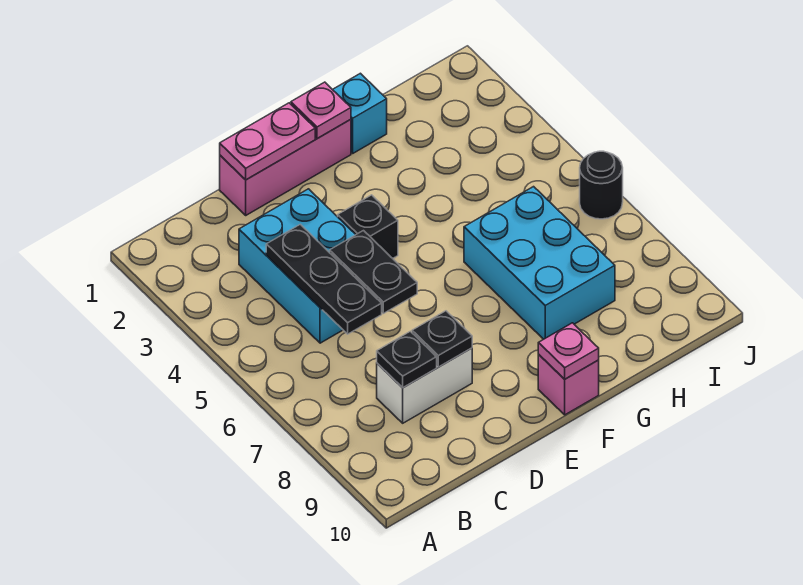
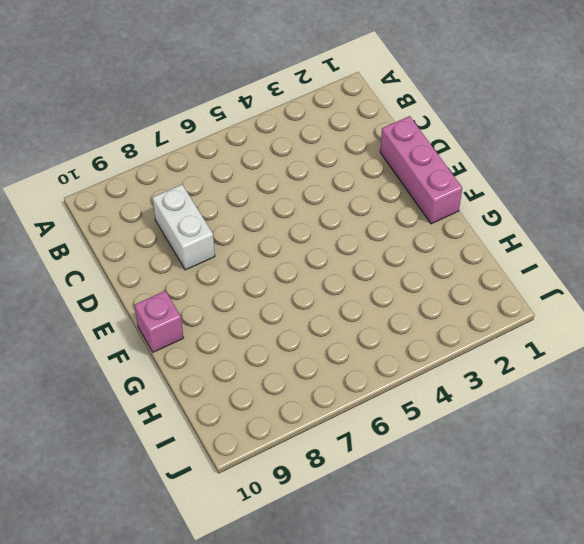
none -> cyan 2x3 brick [239,189,356,343]
none -> black 1x1 brick [338,195,398,258]
none -> cyan 1x1 brick [333,73,387,153]

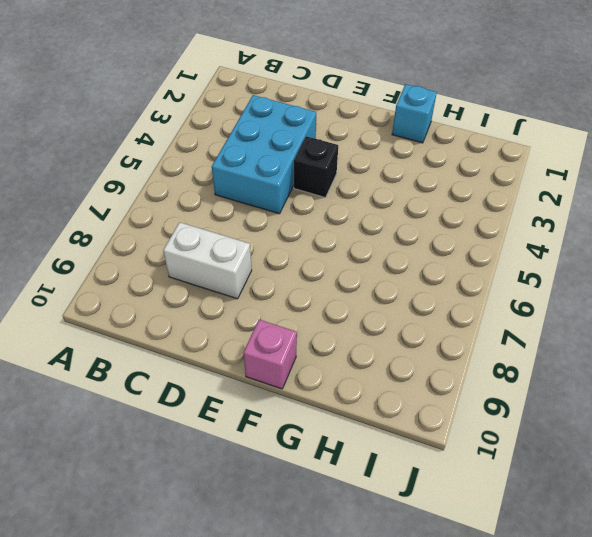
none -> pink 1x3 brick [220,119,351,215]
none -> cyan 2x3 brick [464,187,615,339]
none -> black 1x1 round brick [580,151,623,219]

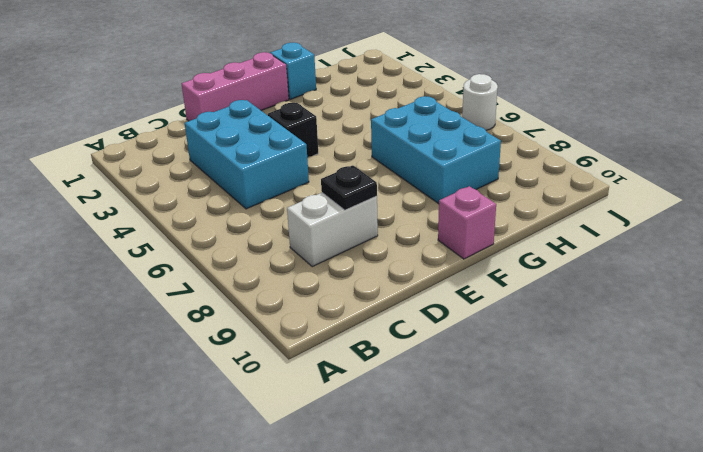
white 1x1 round brick [462,74,498,130] -> black 1x1 round brick [580,151,623,219]
none -> black 1x3 plate [266,224,382,334]
none -> black 1x1 plate [377,331,437,388]
none -> pink 1x2 plate [220,103,315,180]

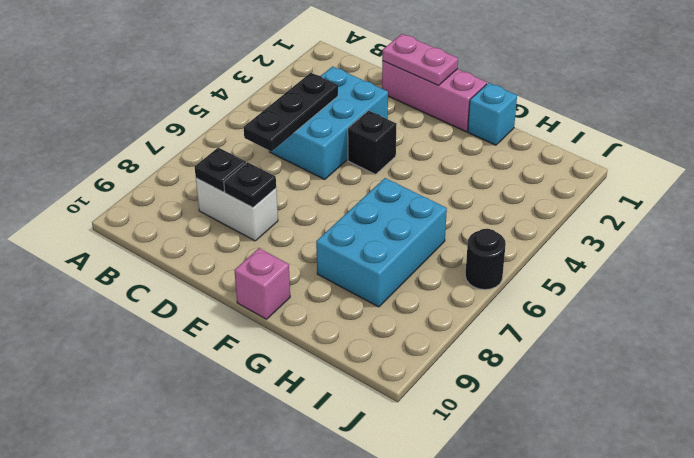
none -> black 1x2 plate [330,231,417,313]
none -> pink 1x1 plate [291,82,351,139]
none -> pink 1x1 plate [538,323,599,379]

